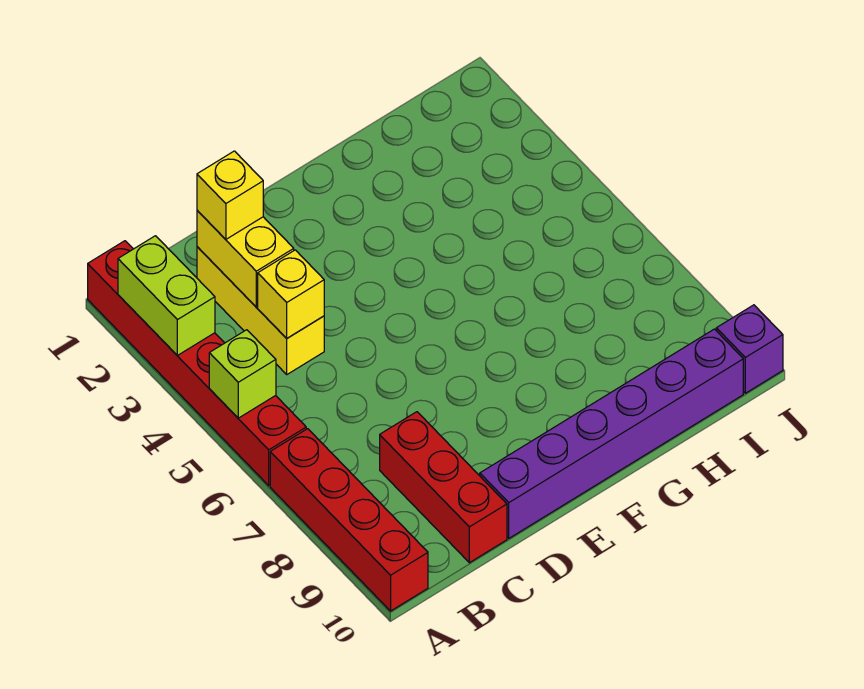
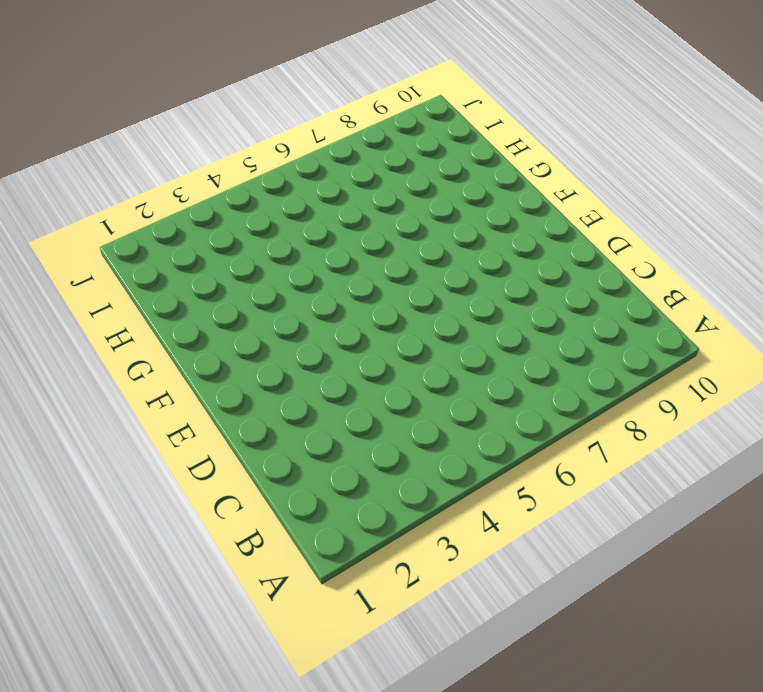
none -> red 1x6 brick [88,241,306,486]
none -> red 1x4 brick [270,429,428,611]

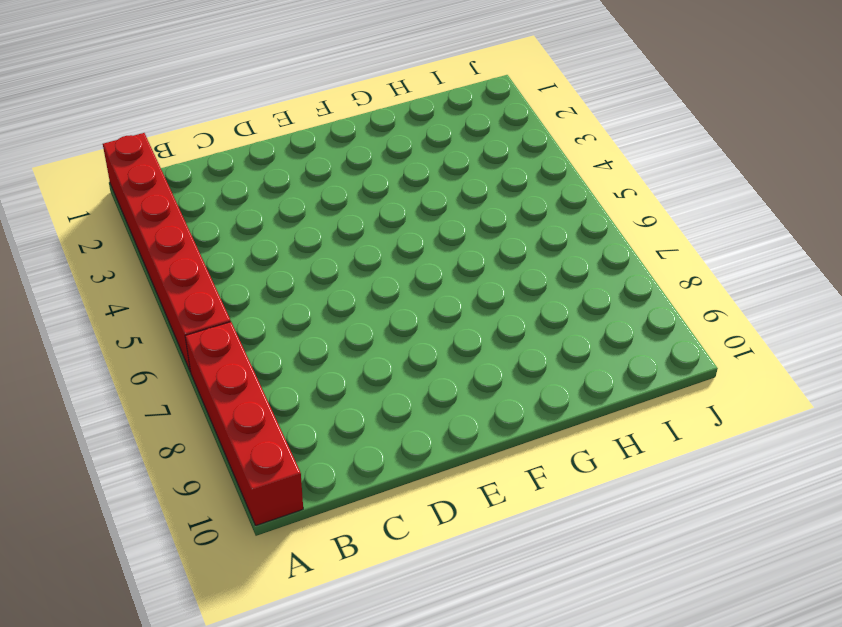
none -> yellow 1x3 brick [197,247,324,374]
none -> red 1x3 brick [380,412,507,563]

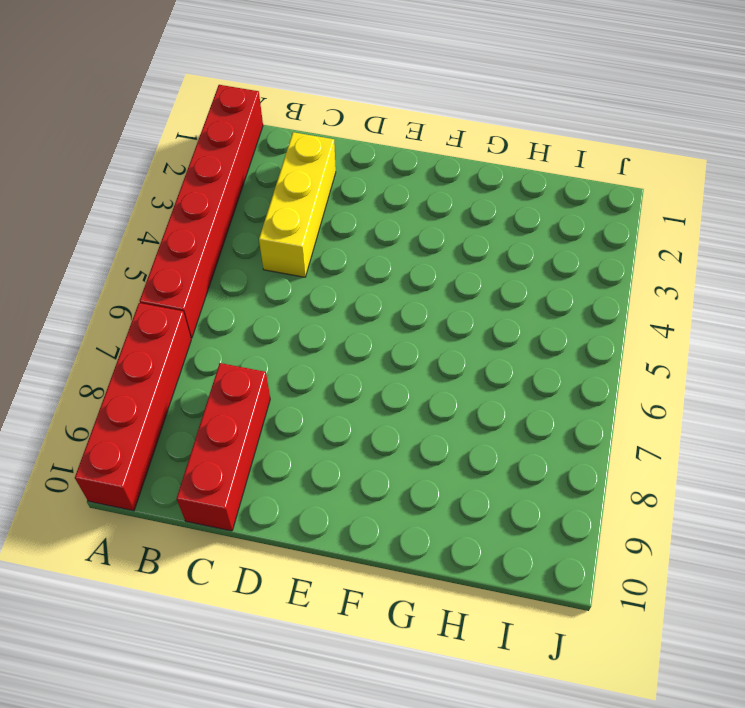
none -> purple 1x6 brick [480,329,743,538]
none -> purple 1x1 brick [716,305,783,393]

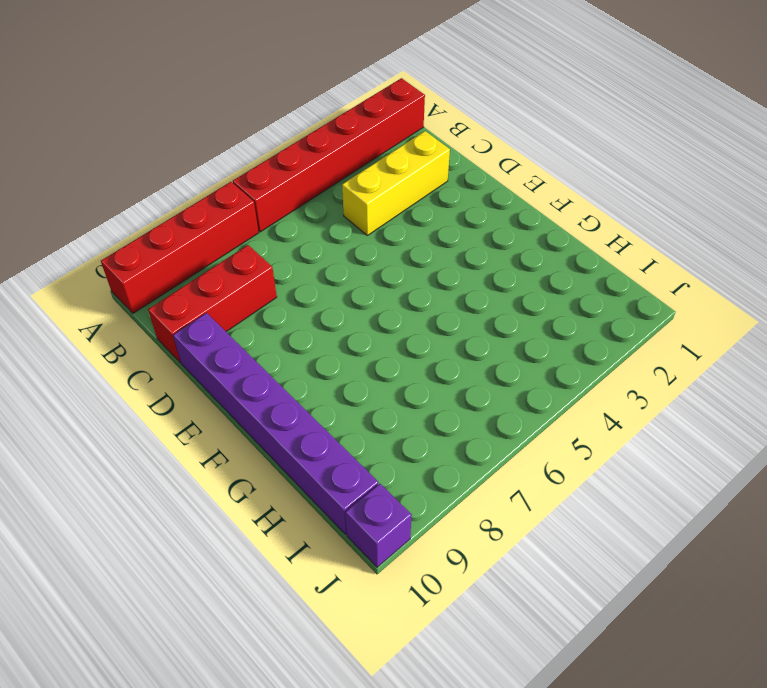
none -> lime 1x2 brick [118,236,215,355]
none -> lime 1x1 brick [209,330,276,418]

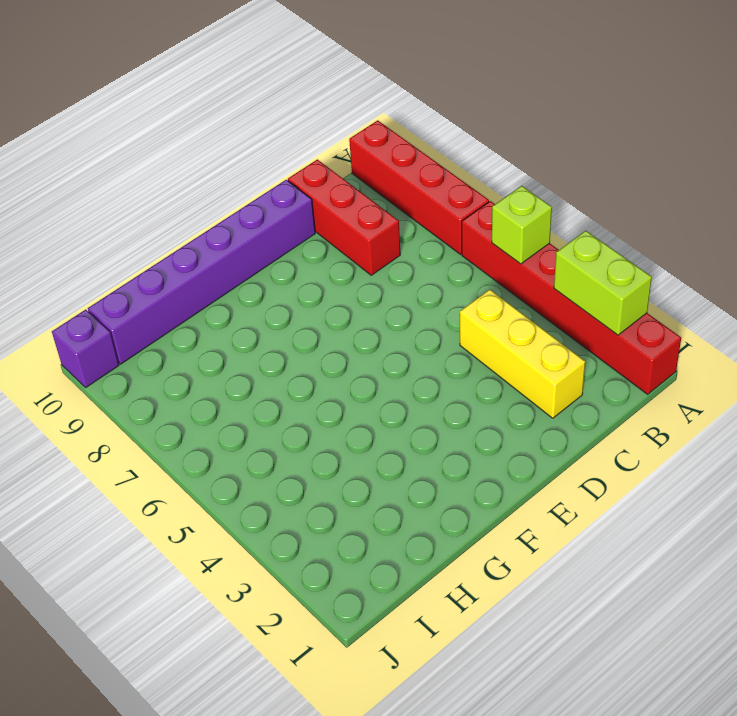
none -> yellow 1x2 brick [197,210,294,307]
none -> yellow 1x1 brick [258,250,324,338]

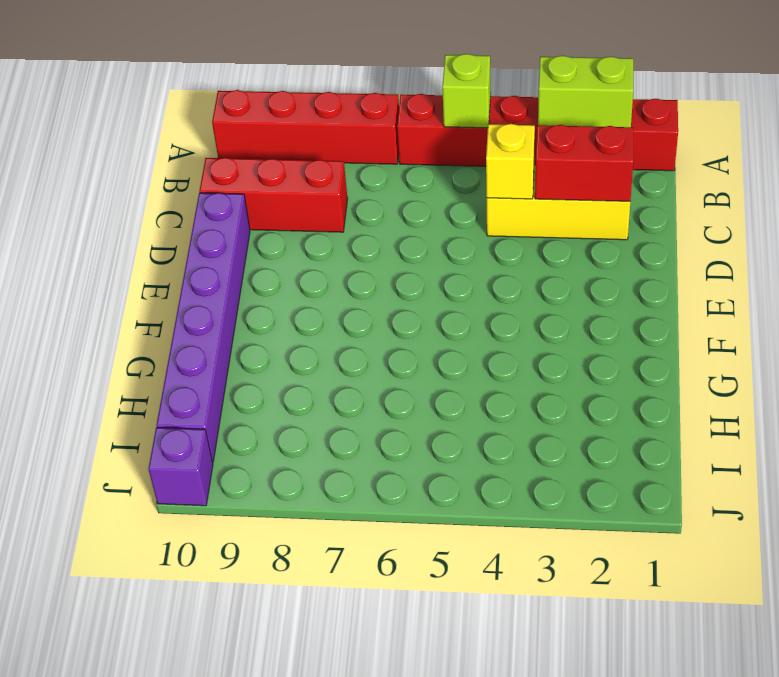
red 1x2 brick [535,125,633,201] -> yellow 1x2 brick [197,210,294,307]
none -> yellow 1x1 brick [197,151,263,239]

